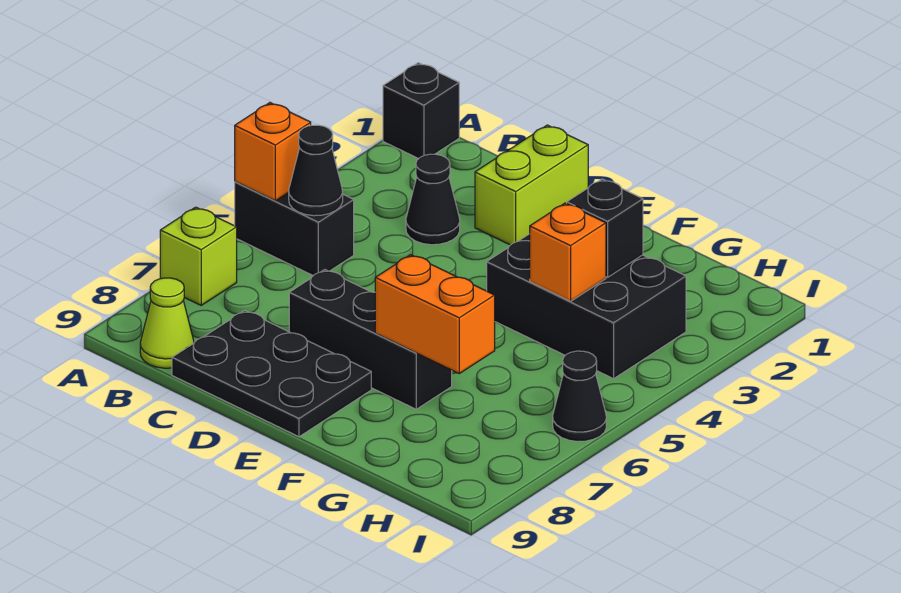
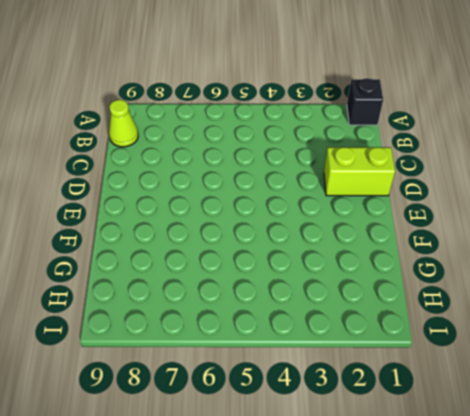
none -> black 1x2 brick [235,182,354,276]
none -> lime 1x1 brick [160,207,237,305]
none -> black 1x1 cone [406,154,460,245]

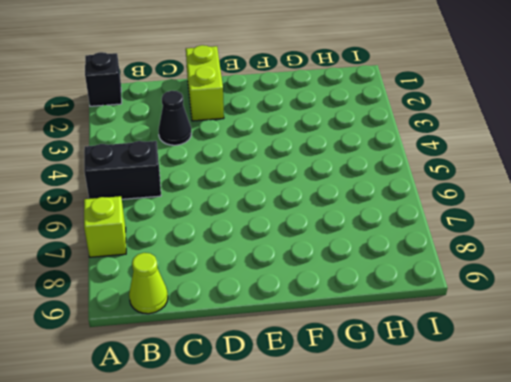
none -> black 2x3 plate [172,310,371,437]
none -> black 1x3 brick [289,270,452,409]
none -> black 2x3 brick [487,234,686,379]

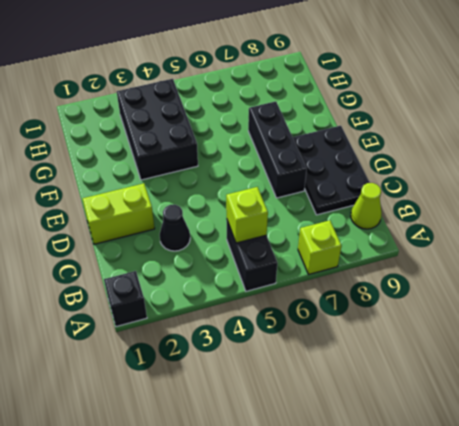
lime 1x1 brick [226,187,268,243] -> black 1x1 cone [289,125,343,216]
none -> black 1x1 cone [553,351,606,442]
none -> orange 1x1 brick [235,103,311,201]
none -> orange 1x2 brick [375,255,495,373]

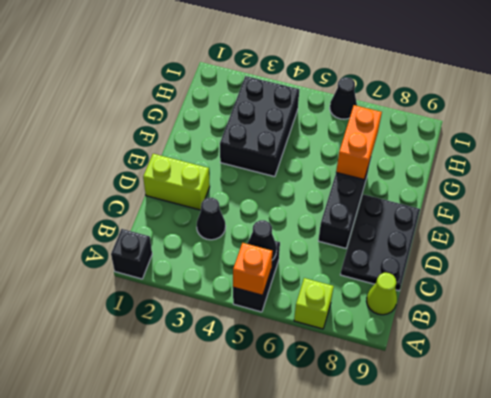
none -> black 1x1 brick [567,179,643,277]
none -> orange 1x1 brick [530,203,606,301]

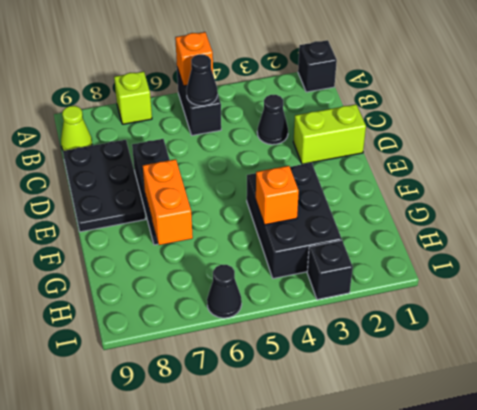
black 1x1 brick [307,240,353,300] -> black 1x1 brick moved to [567,179,643,277]

